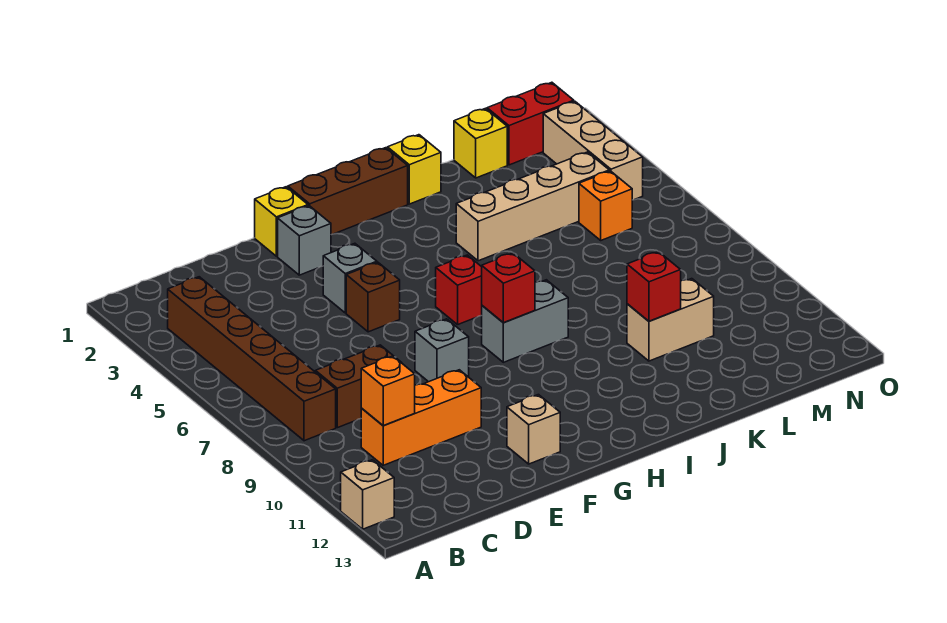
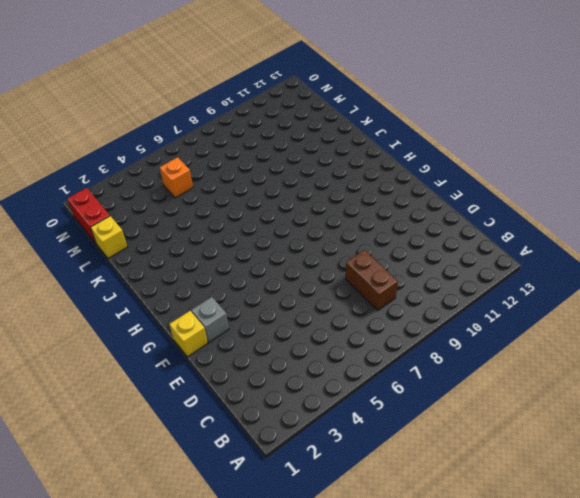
none -> tan 1x1 brick [341,460,394,529]
none -> brown 1x6 brick [168,277,336,441]
none -> orange 1x3 brick [361,370,481,465]

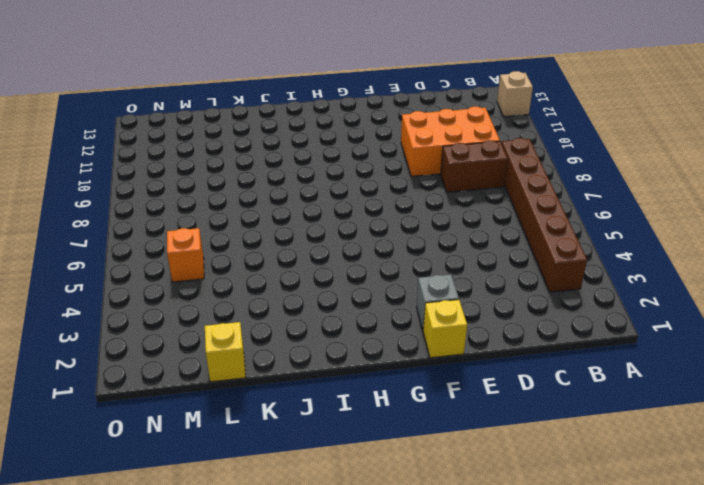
orange 2x3 brick [401,106,500,176] -> orange 1x3 brick [361,370,481,465]
none -> grey 1x1 brick [323,243,377,313]
none -> brown 1x1 brick [346,262,400,332]
none -> grey 1x1 brick [415,319,469,382]

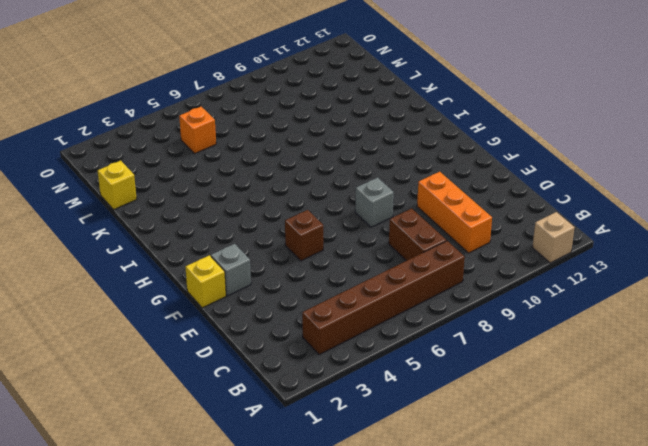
none -> grey 1x1 brick [323,243,377,313]
none -> tan 1x1 brick [507,395,560,464]
none -> brown 1x3 brick [288,148,408,235]

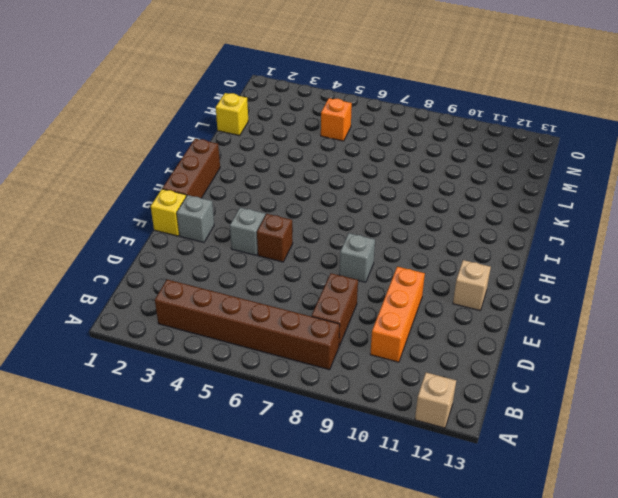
none -> red 1x1 brick [436,255,482,325]
none -> grey 1x2 brick [481,280,568,362]
none -> yellow 1x1 brick [387,135,441,204]

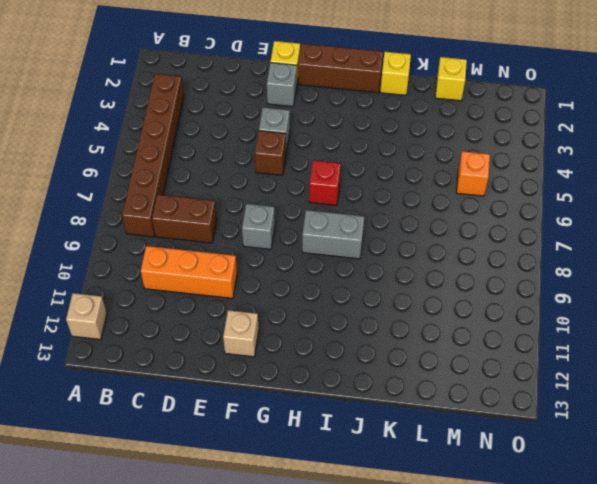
none -> tan 1x4 brick [456,152,609,261]
none -> tan 1x2 brick [627,279,714,361]
none -> red 1x2 brick [487,82,574,165]

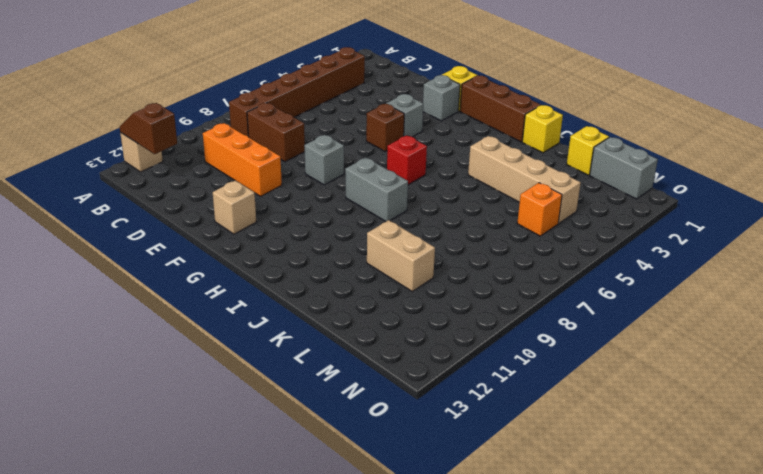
brown 1x2 slope [120,103,177,154] -> none
grey 1x2 brick [590,137,658,199] -> red 1x2 brick [487,82,574,165]
none -> tan 1x3 brick [543,101,643,200]
none -> orange 1x1 brick [361,356,415,426]
none -> red 1x1 brick [482,253,535,323]

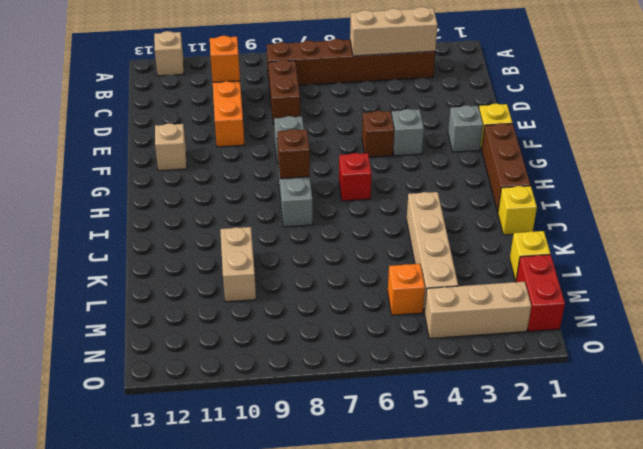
tan 1x3 brick [350,7,438,56] -> none
brown 1x1 brick [277,129,310,179] -> red 1x1 brick [482,253,535,323]
none -> red 1x1 brick [627,252,681,321]

